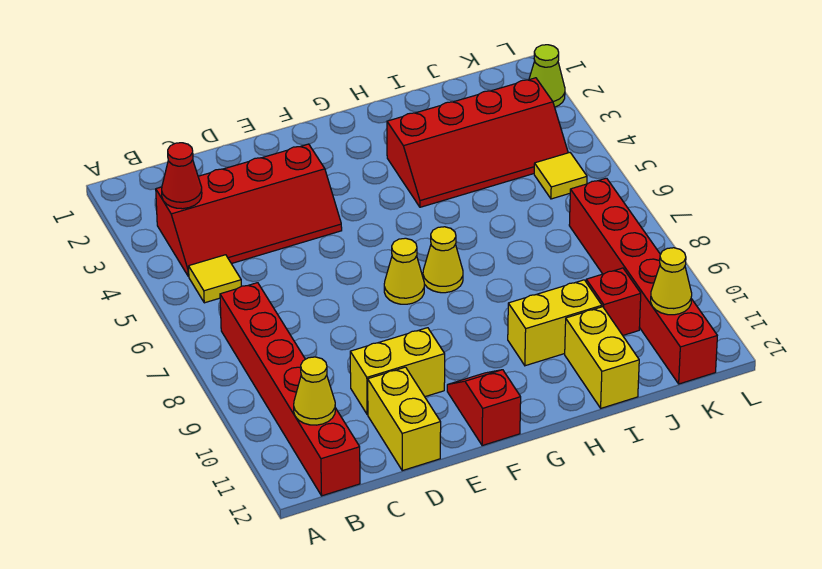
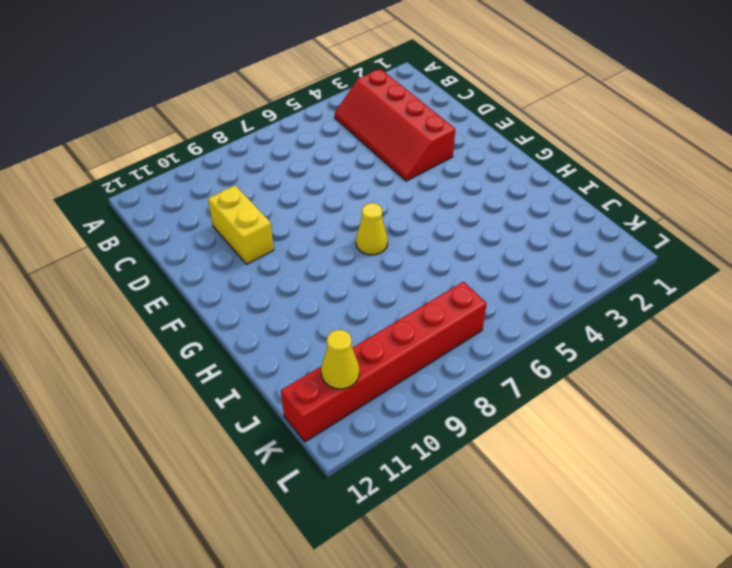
none -> yellow 1x1 tile [189,255,241,303]
none -> red 1x6 brick [220,283,360,496]
none -> yellow 1x2 brick [368,367,441,471]

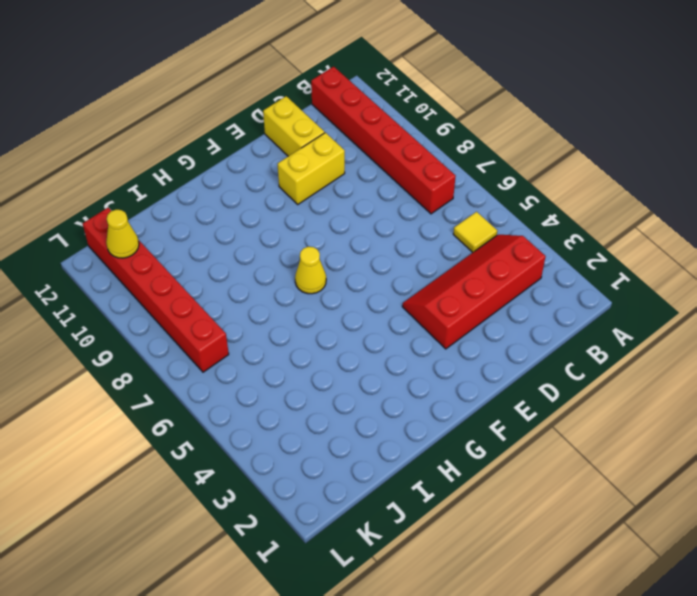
none -> yellow 1x1 cone [384,238,424,304]
none -> red 1x2 slope [447,370,521,446]
none -> red 2x4 slope [387,78,568,207]

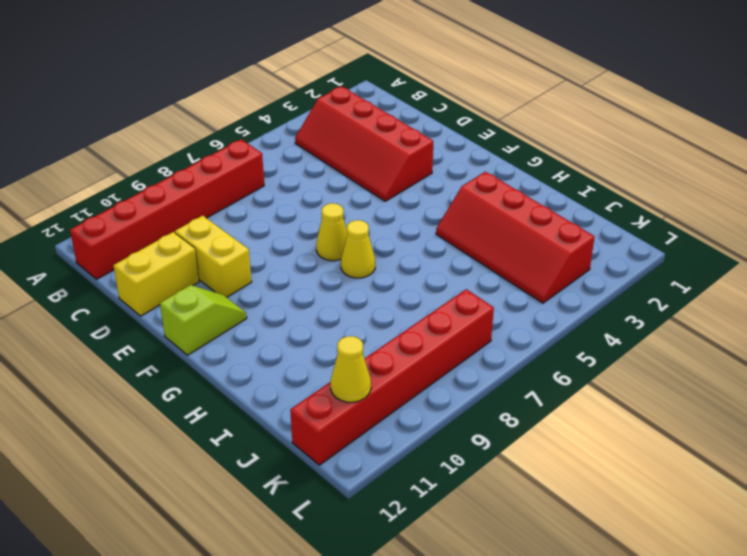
lime 1x2 slope [160,285,247,355] -> red 1x2 slope [447,370,521,446]
none -> yellow 1x1 tile [189,255,241,303]
none -> yellow 1x2 brick [508,280,602,366]
none -> yellow 1x2 brick [565,307,639,408]

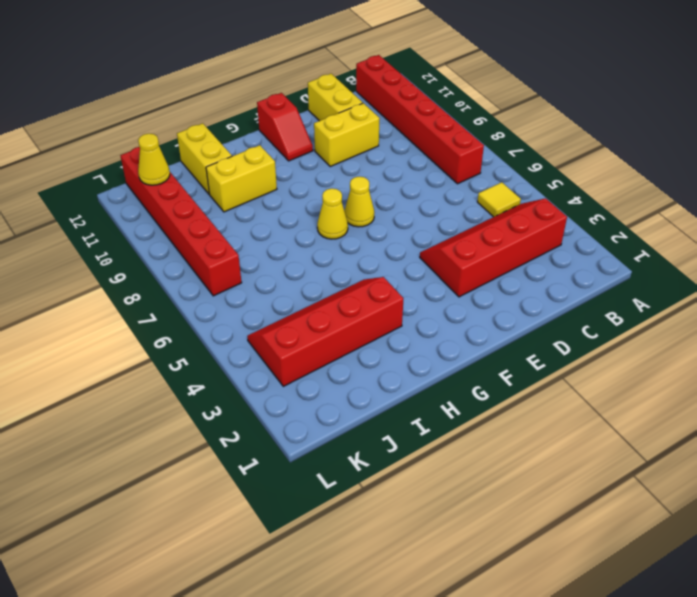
none -> red 1x1 brick [586,268,641,335]
none -> yellow 1x1 tile [534,153,587,199]
none -> lime 1x1 cone [529,45,565,107]

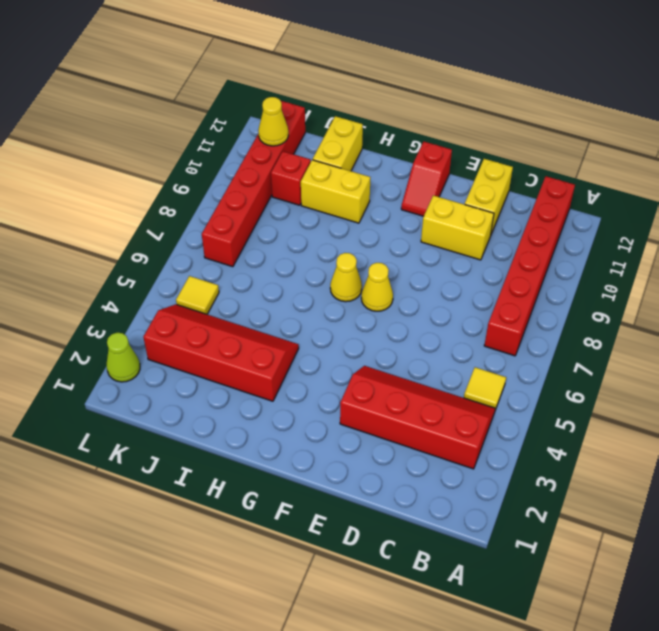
none -> red 1x1 cone [162,143,202,209]
none -> yellow 1x1 cone [294,357,335,425]

